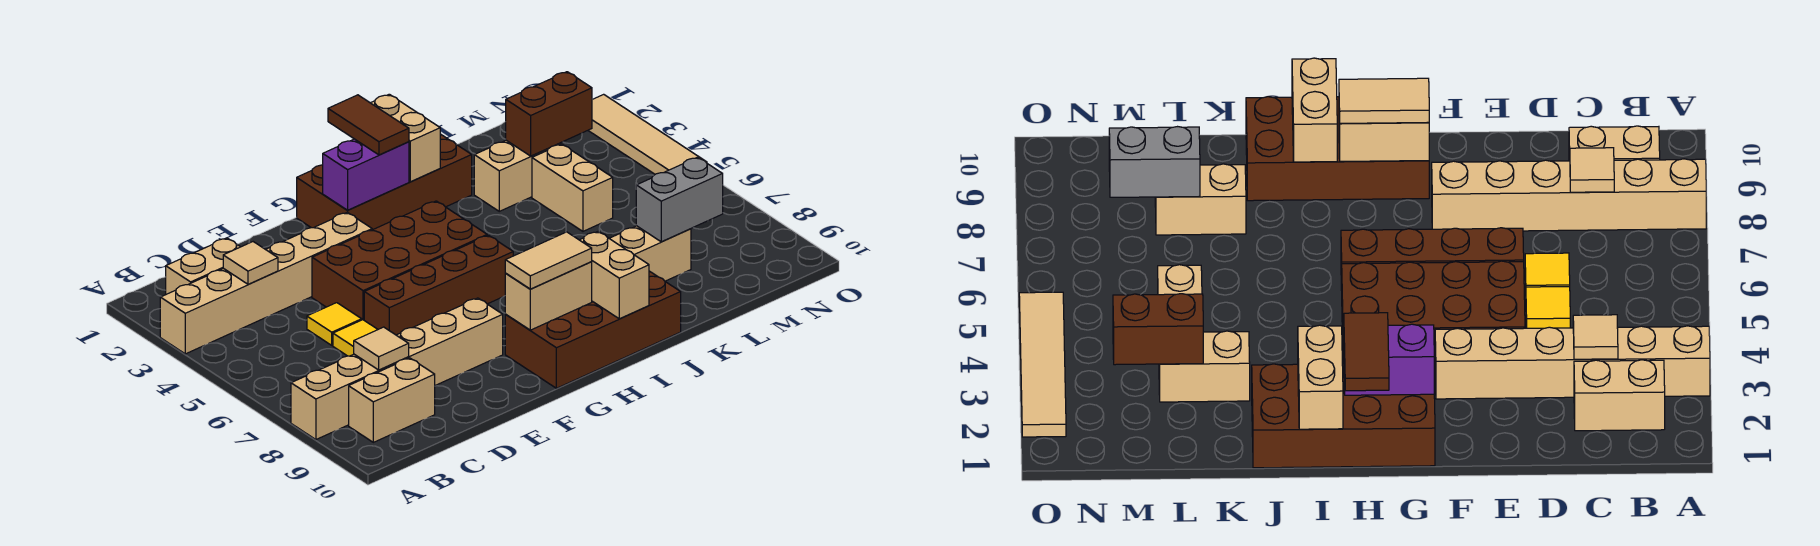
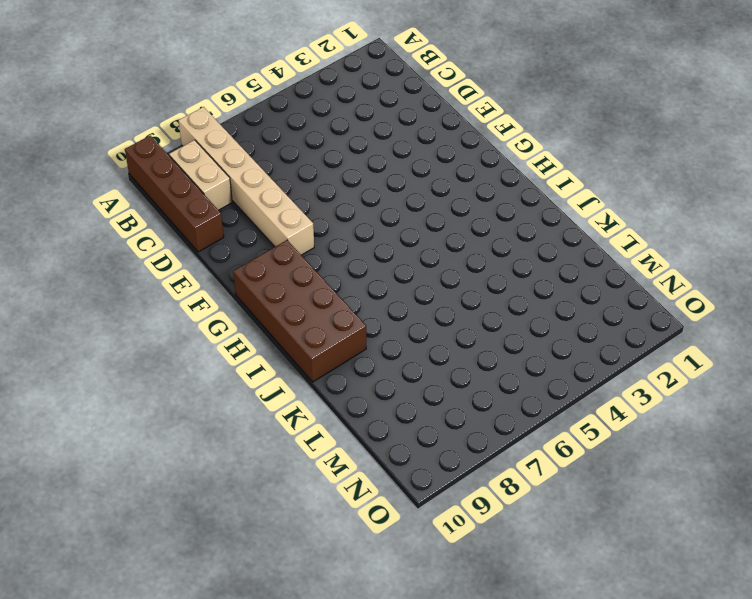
brown 1x4 brick [125,135,224,252] -> brown 1x4 brick moved to [364,235,513,335]
none -> tan 1x6 brick [160,212,372,354]
none -> tan 1x2 brick [166,238,240,294]
none -> yellow 1x1 tile [307,303,362,345]

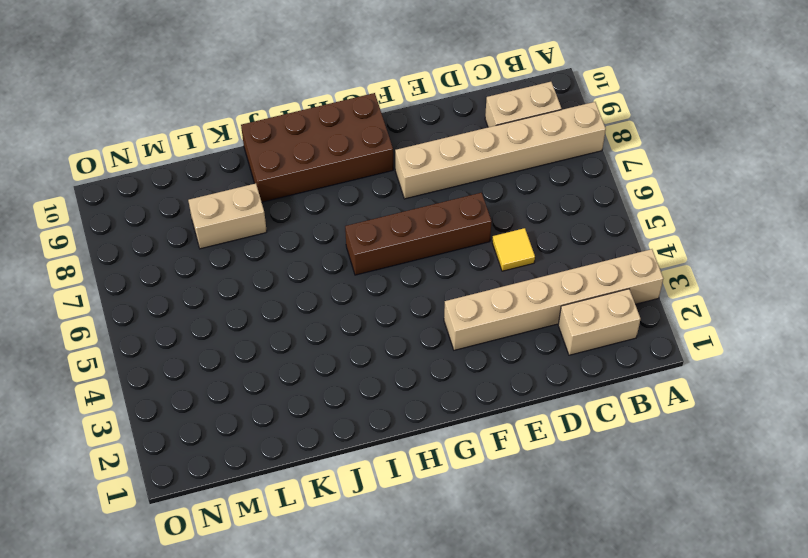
none -> yellow 1x1 tile [333,320,378,356]
none -> brown 2x4 brick [312,201,487,320]
none -> brown 2x4 brick [297,134,472,230]

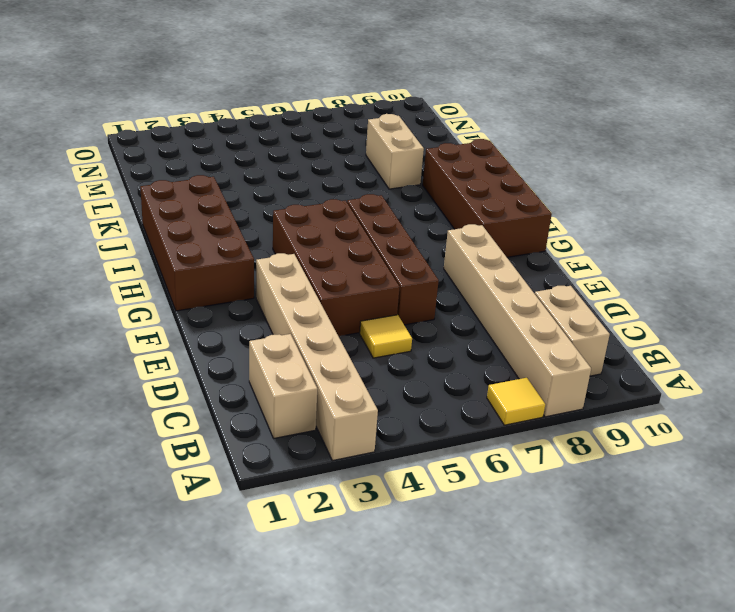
yellow 1x1 tile [487,378,545,425] -> yellow 1x1 tile moved to [333,320,378,356]
none -> tan 1x2 brick [474,140,561,211]
none -> tan 1x2 brick [532,144,613,231]
none -> tan 1x4 tile [588,94,707,174]

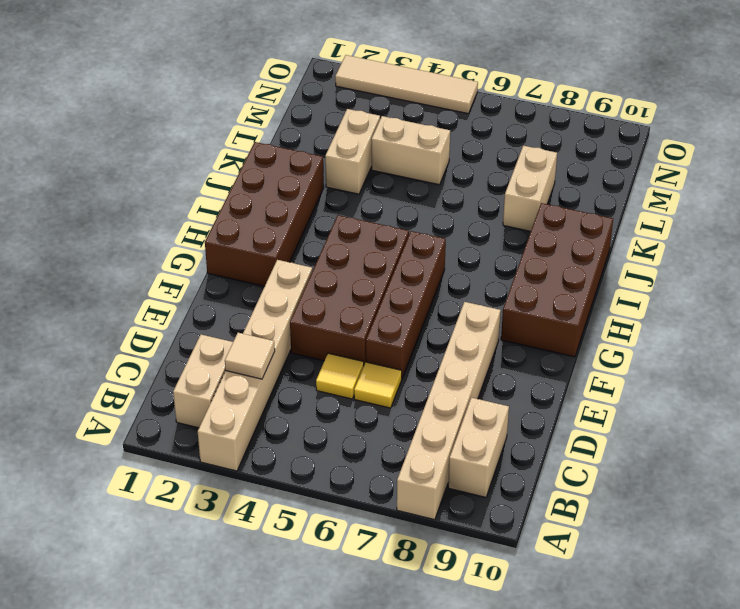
none -> tan 1x1 tile [354,327,409,370]
none -> purple 1x2 brick [323,139,409,210]
none -> tan 1x2 brick [505,262,592,330]

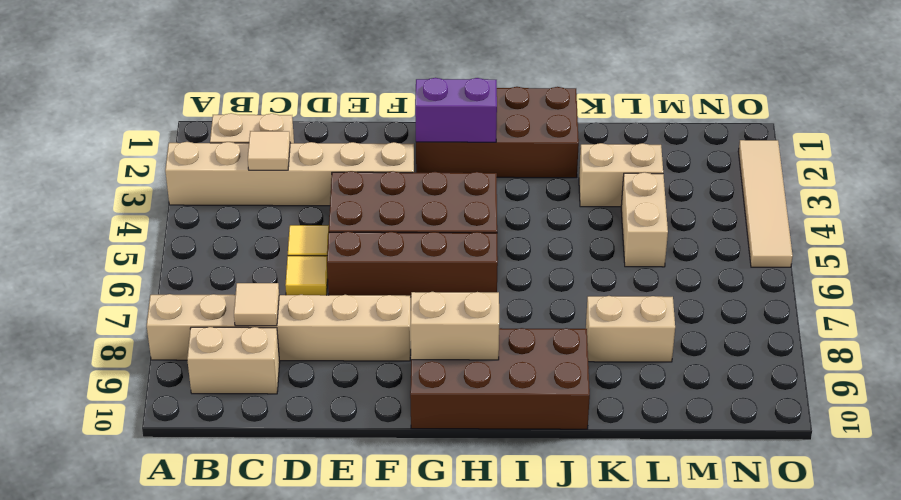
none -> tan 1x2 brick [371,94,440,182]
none -> tan 1x2 brick [580,232,649,319]
none -> brown 1x2 brick [506,72,592,156]

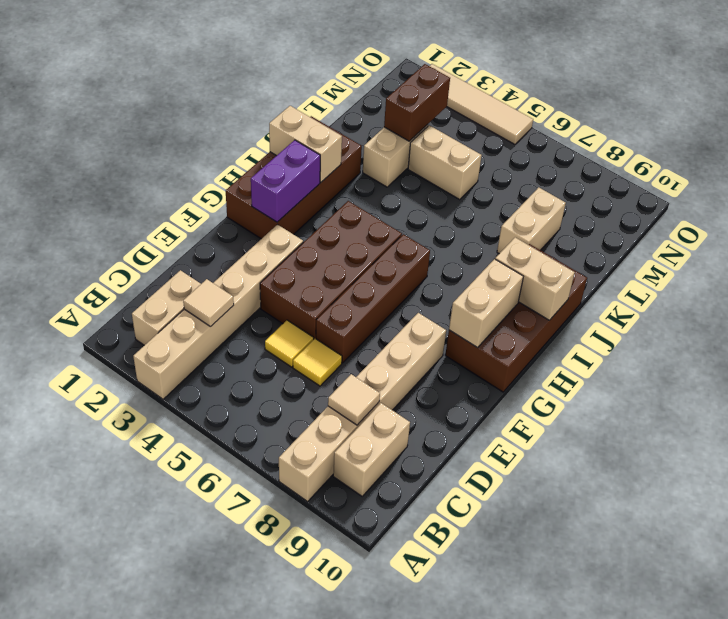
none -> grey 1x2 brick [636,157,723,242]
none -> tan 1x2 tile [505,232,592,289]
none -> brown 1x2 tile [328,95,409,155]

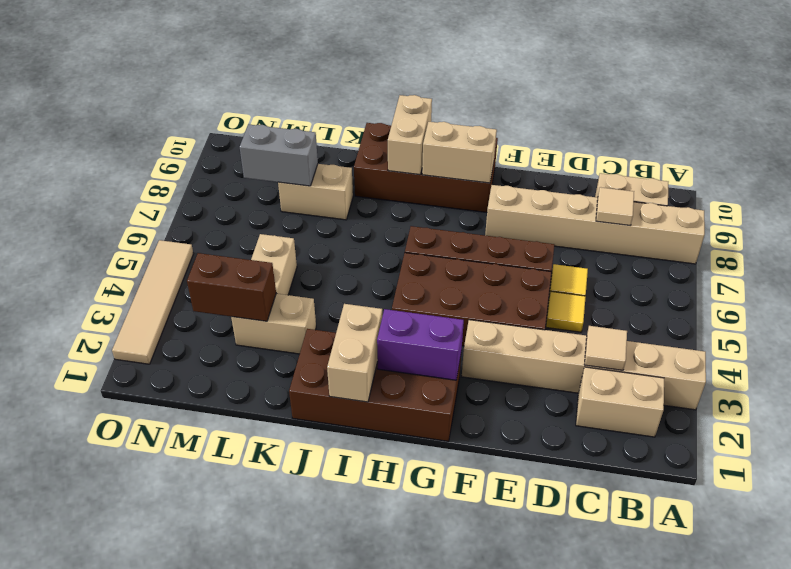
none -> tan 1x2 tile [505,232,592,289]
none -> brown 1x2 tile [328,95,409,155]

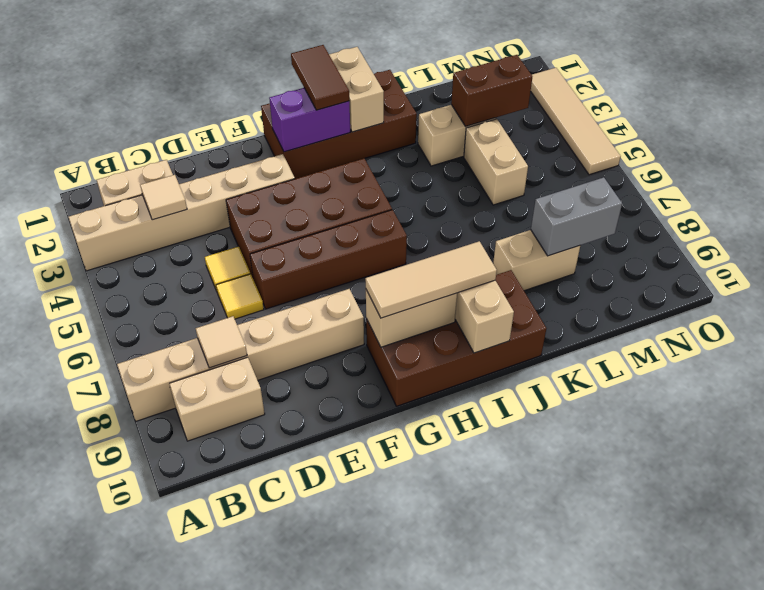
tan 1x3 tile [365,241,497,318] -> tan 1x2 tile [505,232,592,289]

